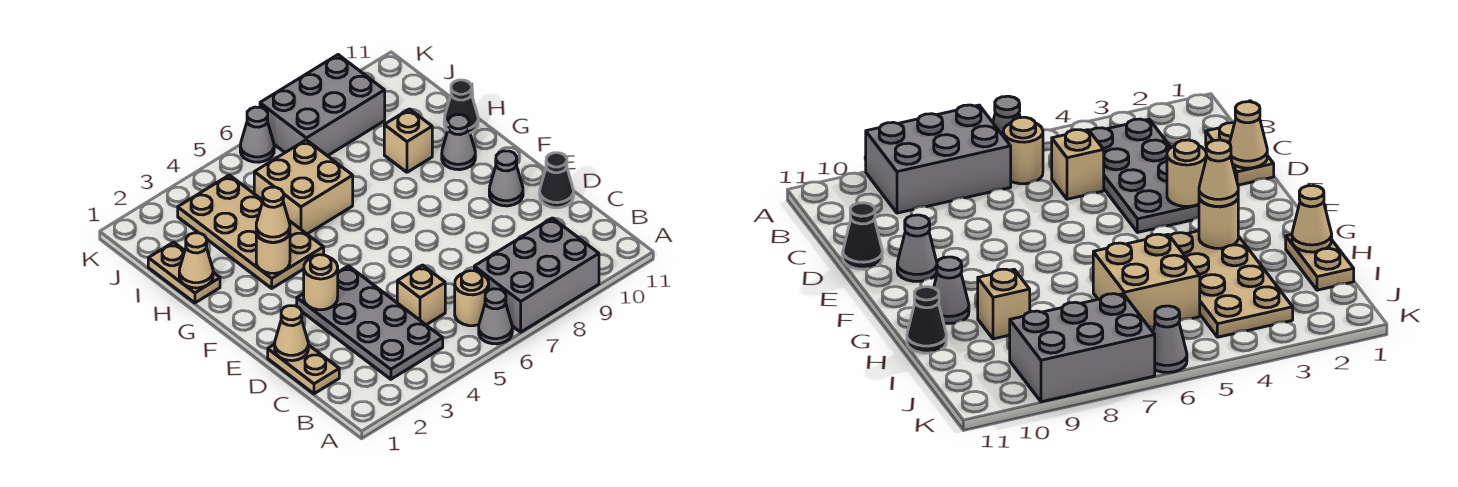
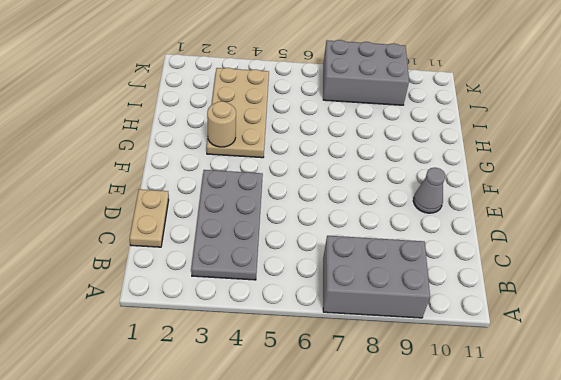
none -> grey 1x1 cone [479,289,512,344]
none -> tan 1x1 round brick [455,271,489,326]
none -> tan 1x1 brick [397,265,445,325]

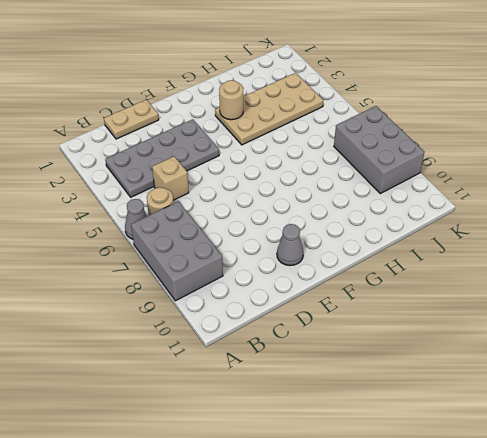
none -> black 1x1 cone [540,153,573,208]
none -> grey 1x1 cone [442,115,475,170]
none -> tan 1x2 plate [148,242,220,303]

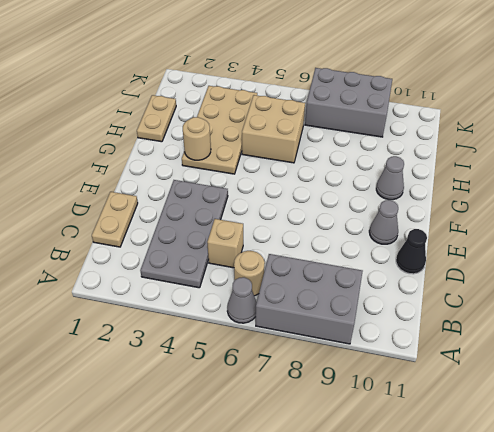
none -> tan 1x1 brick [384,109,432,172]
none -> black 1x1 cone [444,80,478,133]
none -> grey 1x1 cone [240,107,274,162]

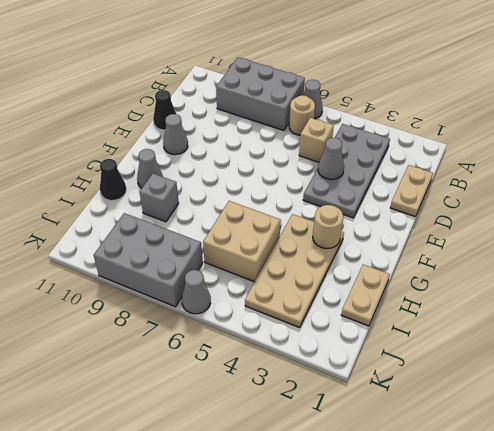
grey 1x1 cone [318,138,344,180] -> none
grey 1x1 brick [140,174,179,222] -> tan 1x1 brick [384,109,432,172]
none -> tan 1x1 cone [275,306,308,361]
none -> tan 1x1 round brick [304,255,338,310]
none -> tan 1x1 cone [179,233,213,288]

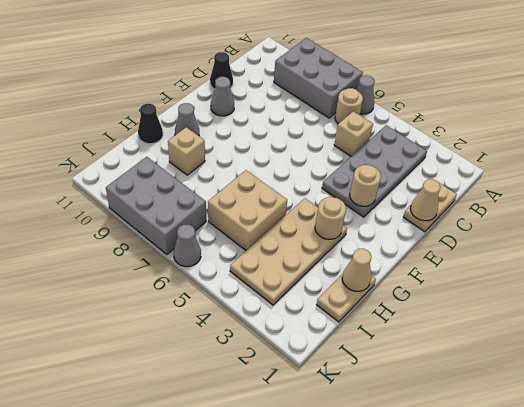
none -> tan 1x1 cone [256,187,290,242]

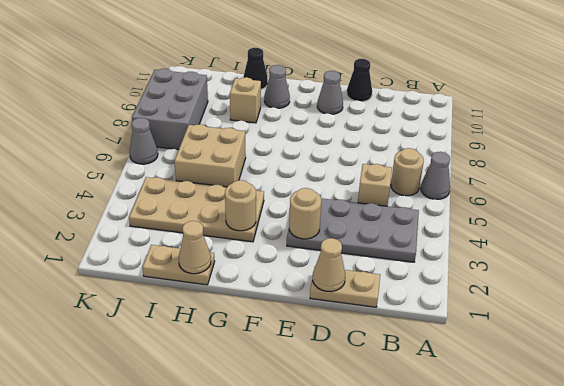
none -> grey 2x3 brick [474,218,599,332]
none -> tan 1x1 cone [256,187,290,242]

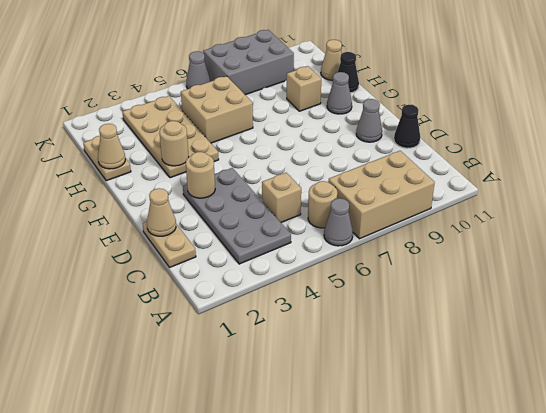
tan 2x3 brick [328,151,435,239] -> grey 2x3 brick [474,218,599,332]
tan 1x1 cone [321,40,342,80] -> tan 1x1 cone moved to [256,187,290,242]

